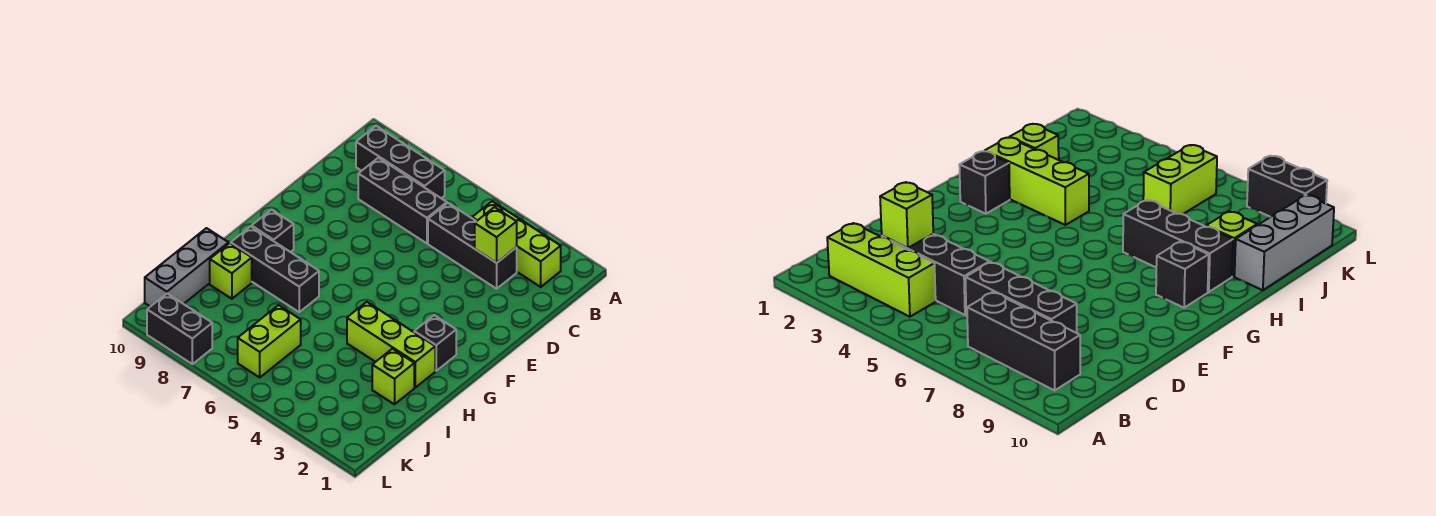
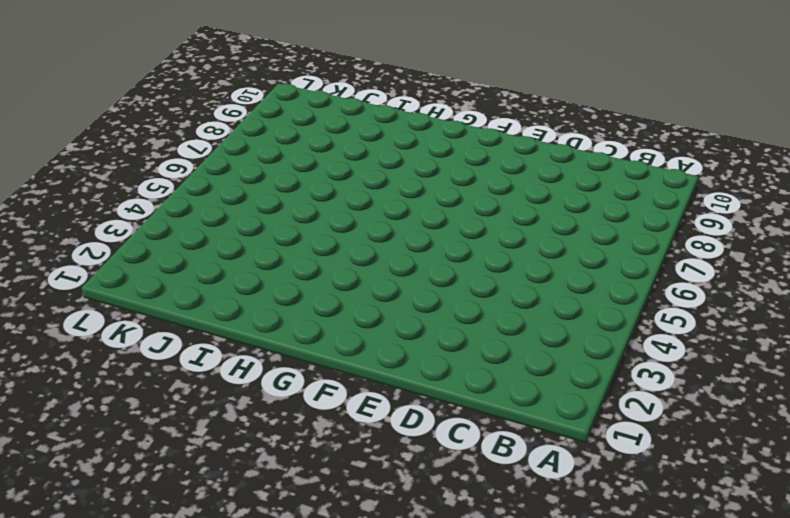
none -> lime 1x3 brick [472,201,561,287]
none -> black 1x3 brick [356,126,445,198]
none -> black 1x3 brick [428,203,517,289]

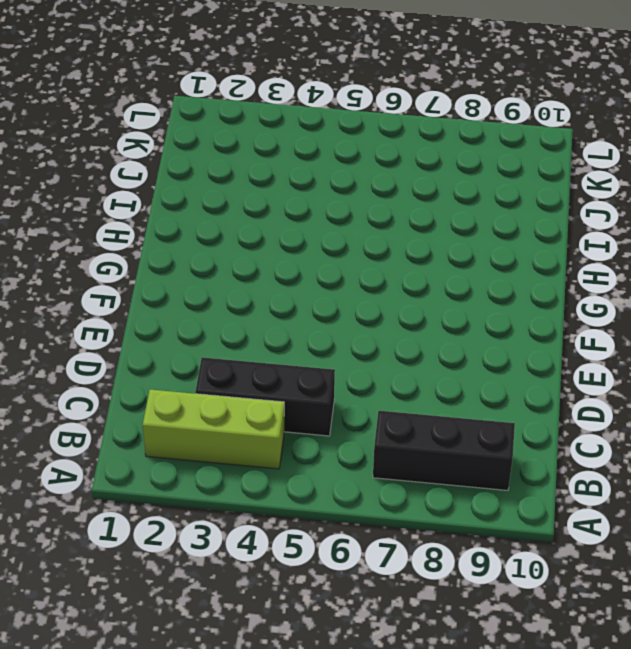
none -> black 1x3 brick [358,158,447,243]
none -> black 1x1 brick [414,315,456,371]
none -> black 1x1 brick [252,210,294,252]

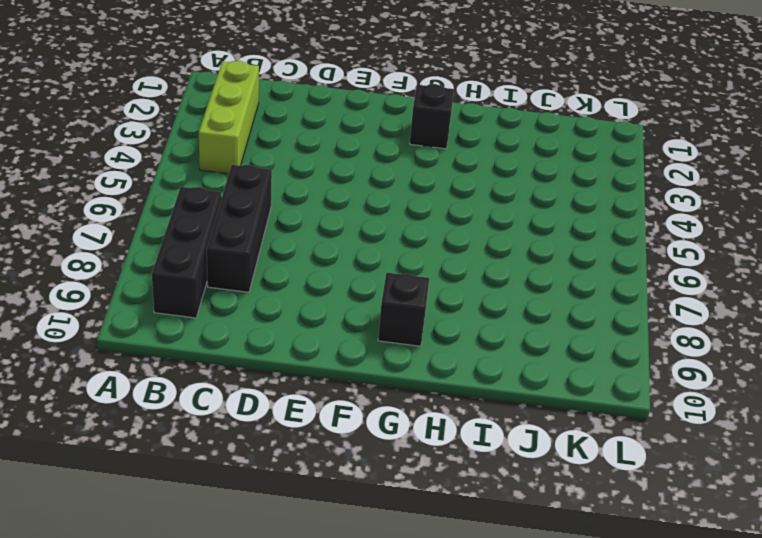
none -> black 1x3 brick [428,203,517,289]
none -> lime 1x3 brick [347,302,435,388]
none -> black 1x3 brick [231,226,319,312]

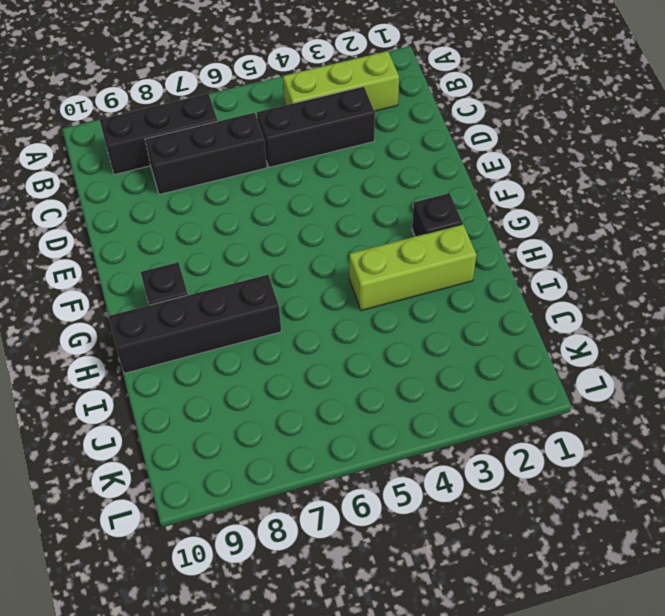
black 1x4 brick [109,275,281,373] -> black 1x3 brick [231,226,319,312]
none -> lime 1x1 brick [372,349,414,404]
none -> lime 1x1 brick [210,243,252,299]
none -> grey 1x3 brick [145,228,229,307]

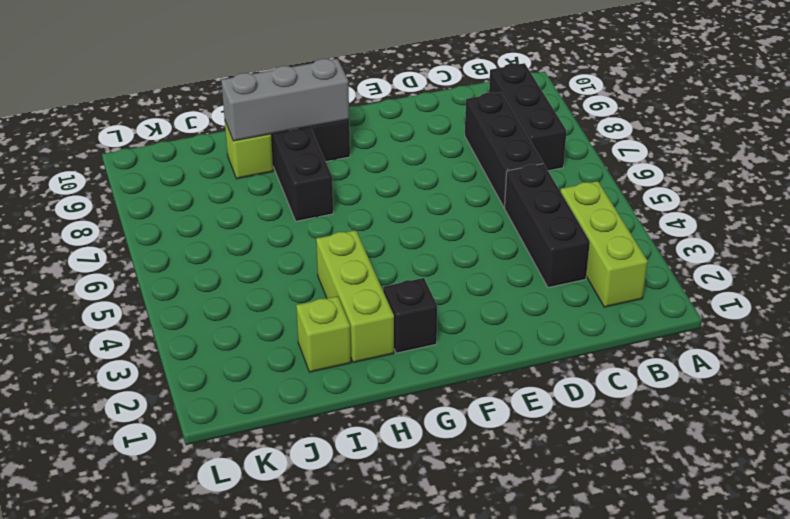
grey 1x3 brick [221,59,349,141] -> grey 1x3 brick moved to [145,228,229,307]
none -> lime 1x2 brick [238,305,301,377]
none -> black 1x2 brick [147,294,212,364]
none -> lime 1x1 brick [475,207,517,263]

